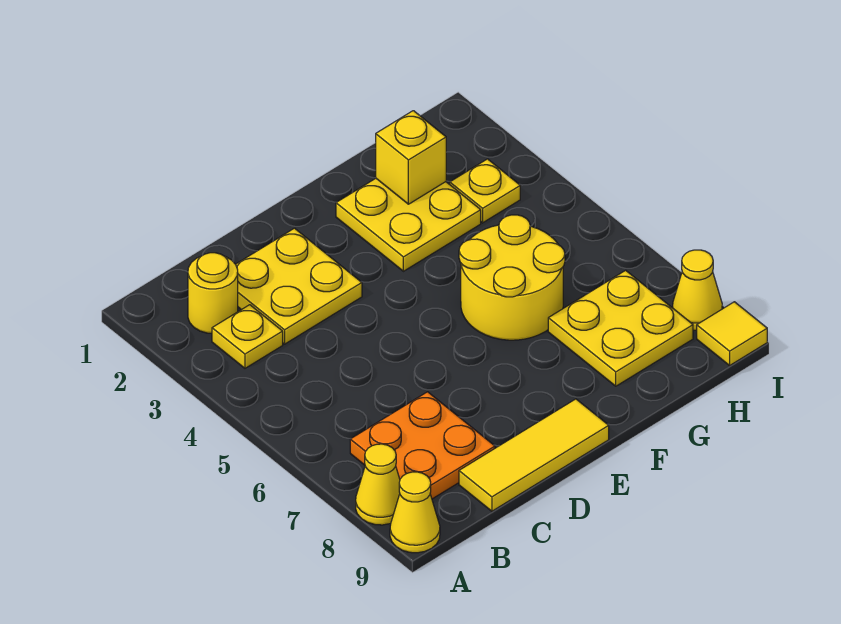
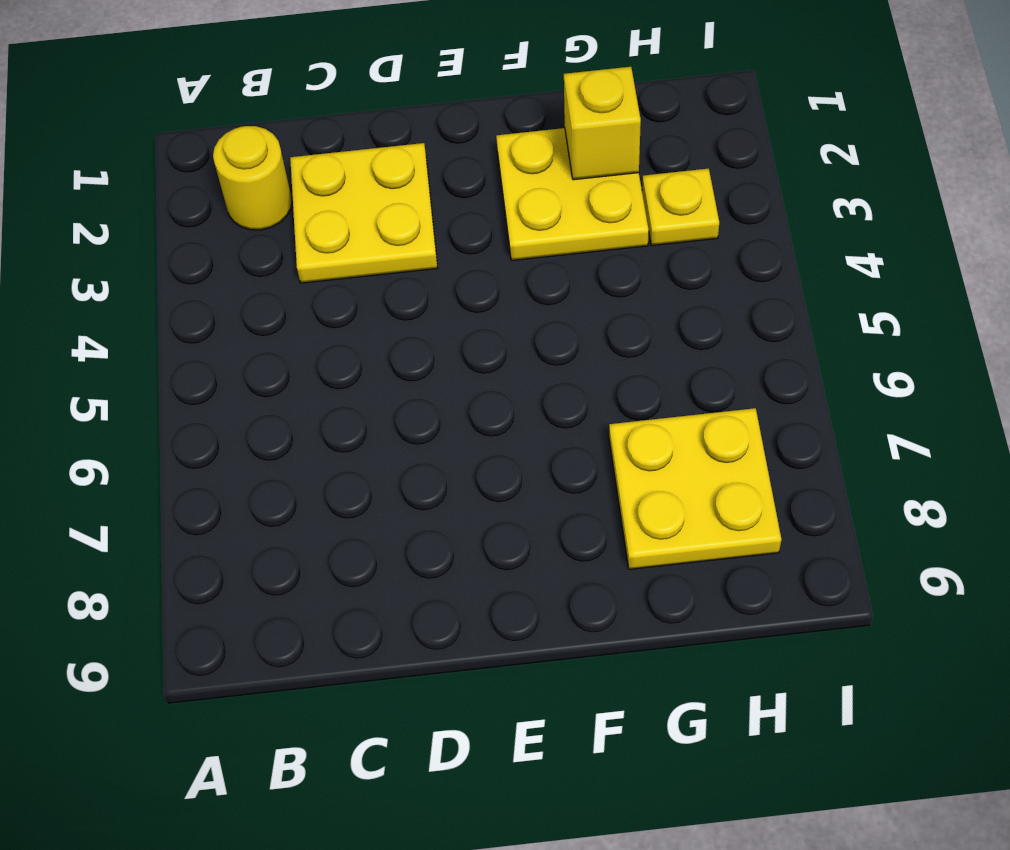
none -> yellow 1x1 cone [356,444,400,525]
none -> yellow 1x1 cone [390,472,440,553]
none -> yellow 1x1 plate [212,305,283,368]

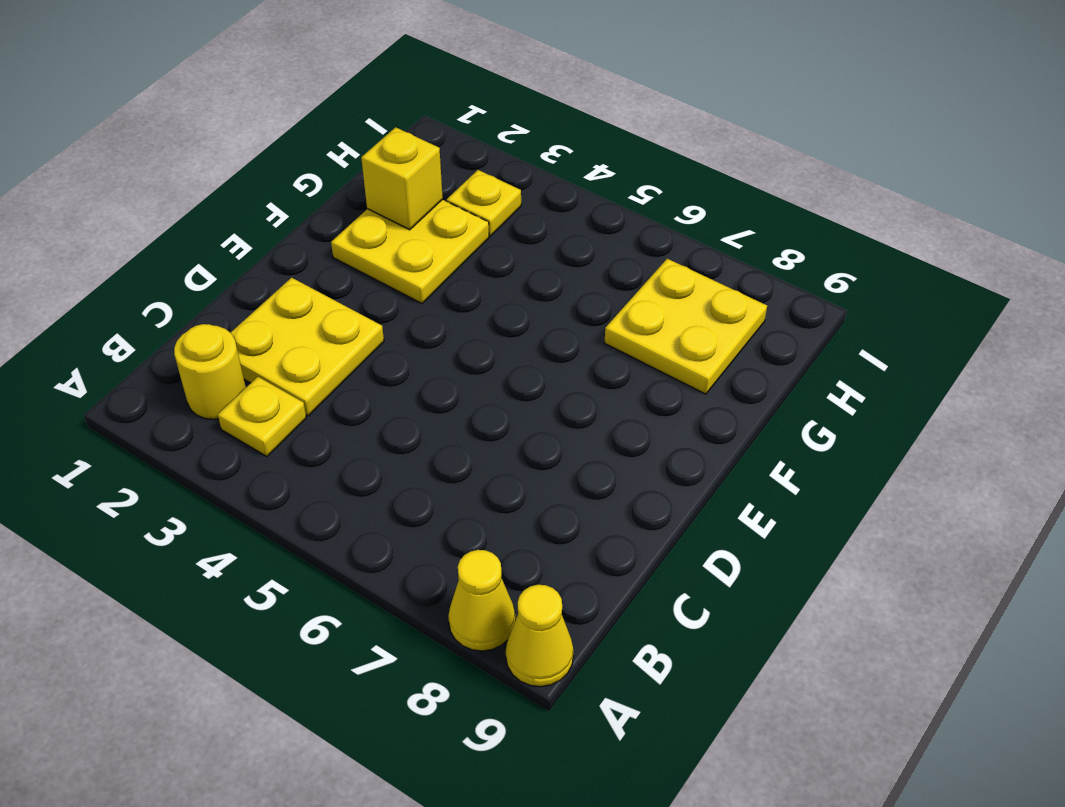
none -> orange 2x2 plate [350,392,495,499]
none -> yellow 1x3 tile [459,399,609,511]
none -> yellow 2x2 round brick [459,215,565,340]

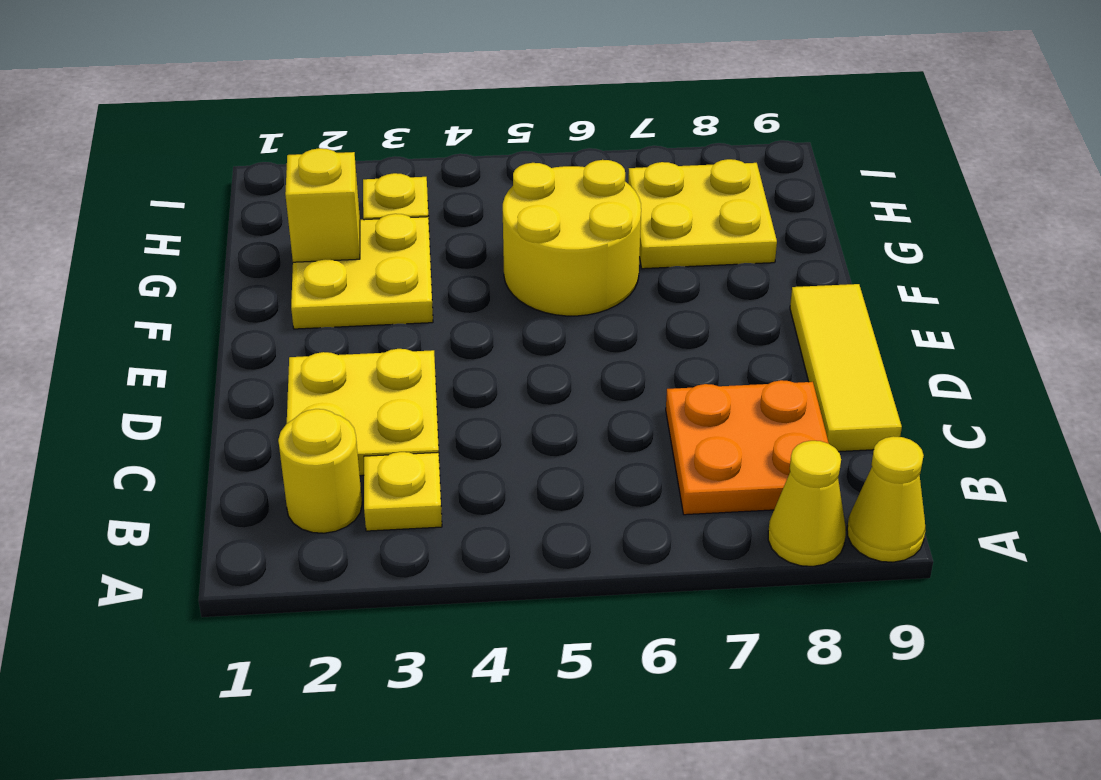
none -> yellow 1x1 cone [673,250,722,331]
none -> yellow 1x1 tile [697,302,767,365]

